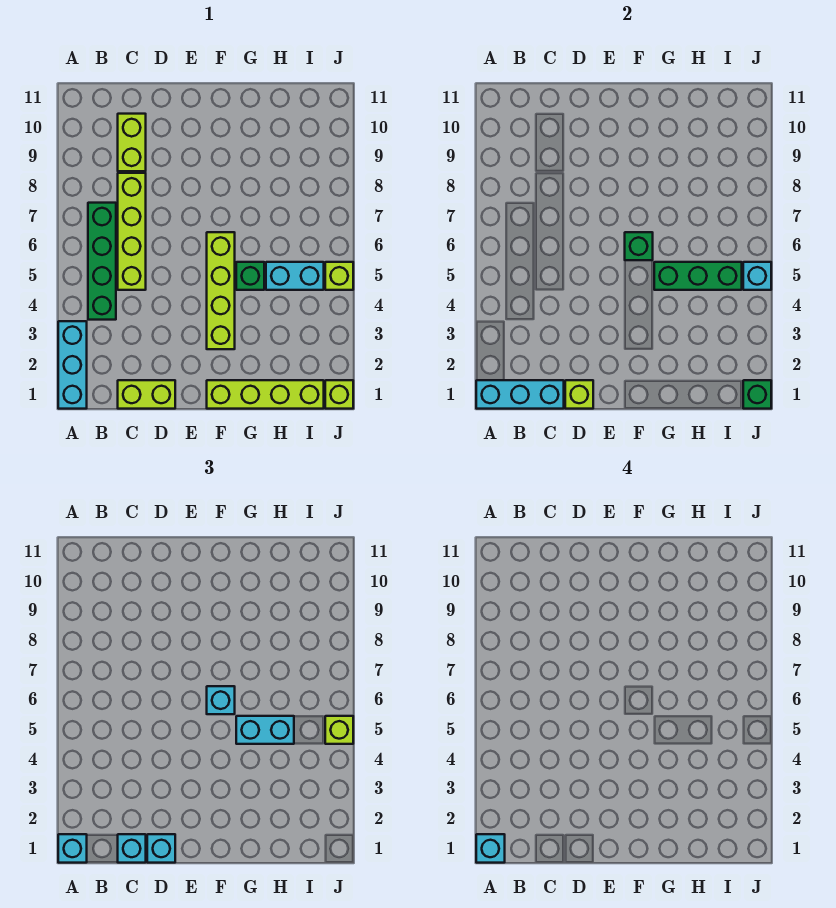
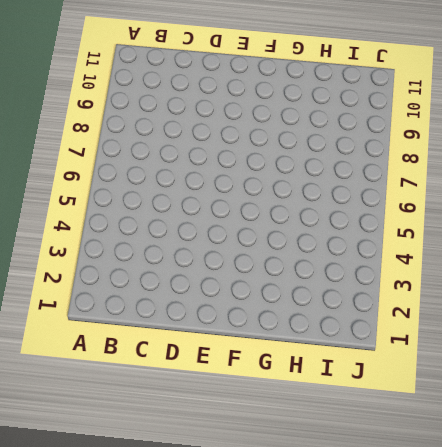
none -> cyan 1x3 brick [58,321,87,409]
none -> green 1x4 brick [88,203,116,320]
none -> lime 1x2 brick [118,380,175,409]

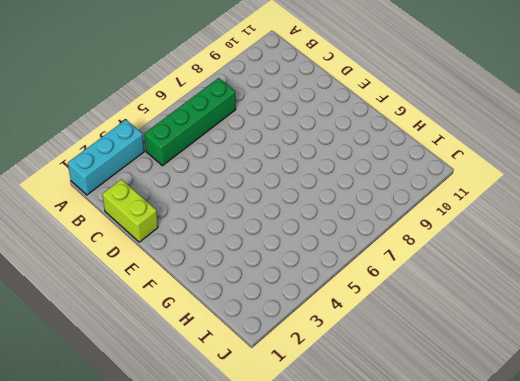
none -> lime 1x4 brick [118,173,146,290]
none -> lime 1x2 brick [118,114,146,171]
none -> lime 1x4 brick [207,380,324,409]

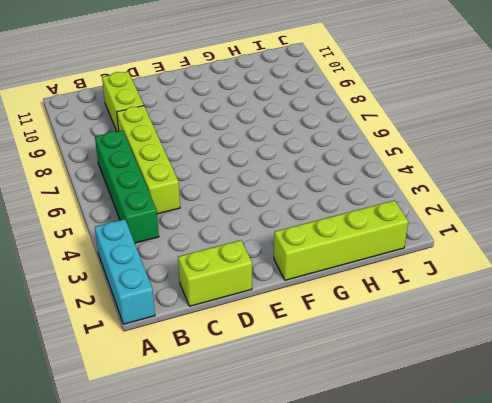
none -> lime 1x4 brick [207,232,235,349]
none -> green 1x1 brick [236,262,264,290]
none -> cyan 1x2 brick [266,262,324,290]

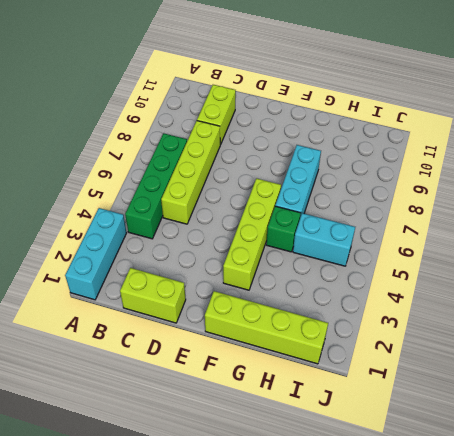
cyan 1x3 brick [275,145,321,217] -> cyan 1x3 brick turned to [476,380,564,409]
none -> lime 1x1 brick [325,380,353,409]
none -> lime 1x1 brick [325,262,353,290]
none -> lime 1x1 brick [565,380,593,409]

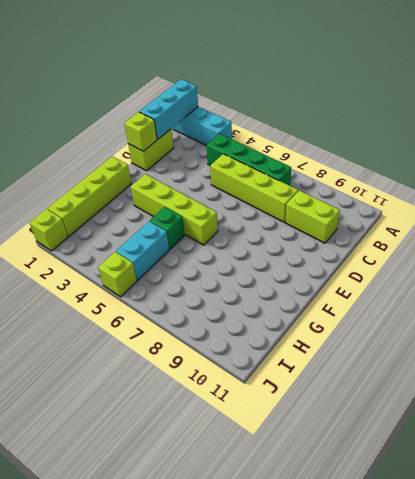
none -> green 1x1 brick [625,232,653,260]
none -> green 1x3 brick [654,262,742,290]
none -> green 1x1 brick [743,380,771,409]

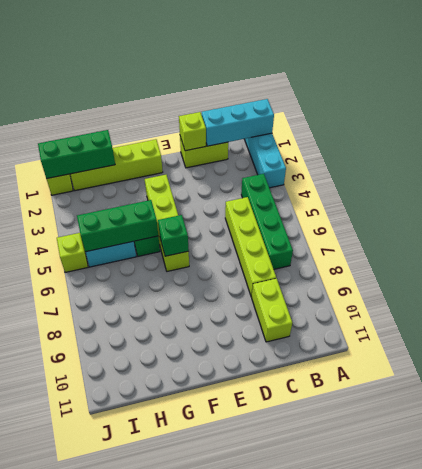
green 1x3 brick [38,130,115,179] -> green 1x1 brick [743,380,771,409]
none -> cyan 1x1 brick [743,262,771,290]
none -> cyan 1x1 brick [58,834,87,863]
none -> cyan 1x1 brick [118,834,146,863]

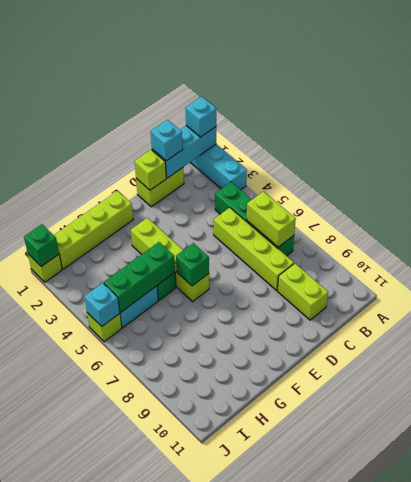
lime 1x2 brick [247,191,296,247] -> none
none -> cyan 1x1 brick [147,834,175,863]
none -> cyan 1x1 brick [207,686,235,714]
none -> cyan 1x2 brick [236,716,294,744]

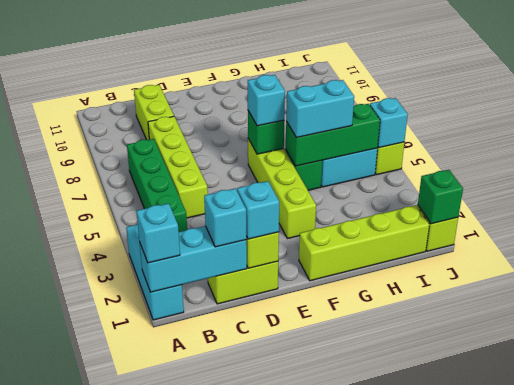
none -> lime 1x1 brick [325,716,353,744]
none -> cyan 1x1 brick [476,834,505,863]

